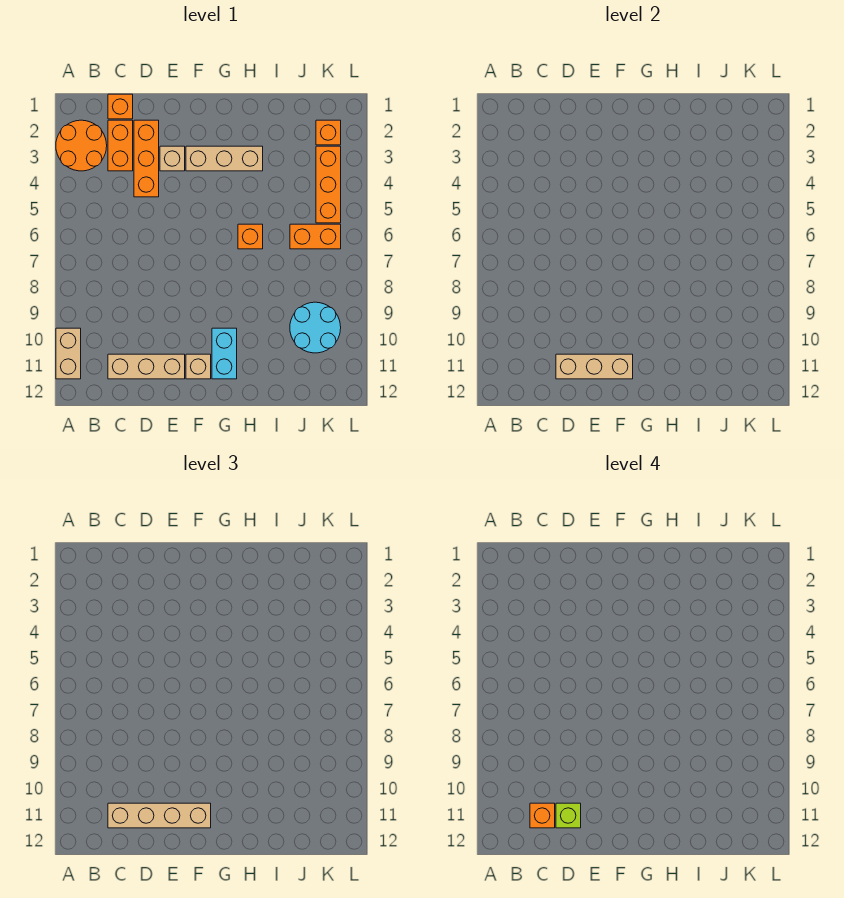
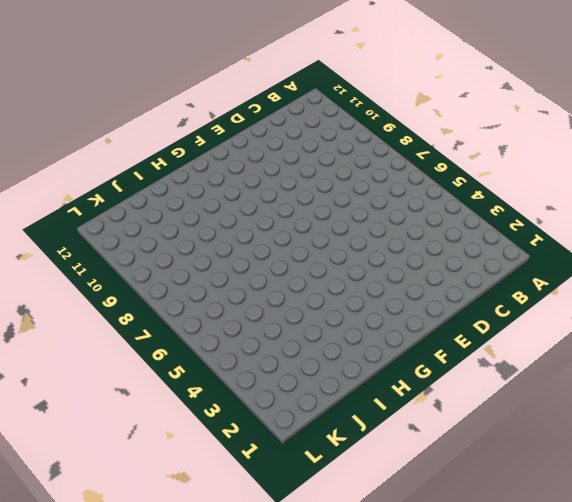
none -> orange 2x2 round brick [56,120,107,171]
none -> tan 1x2 brick [56,328,81,379]
none -> orange 1x1 brick [108,94,133,119]

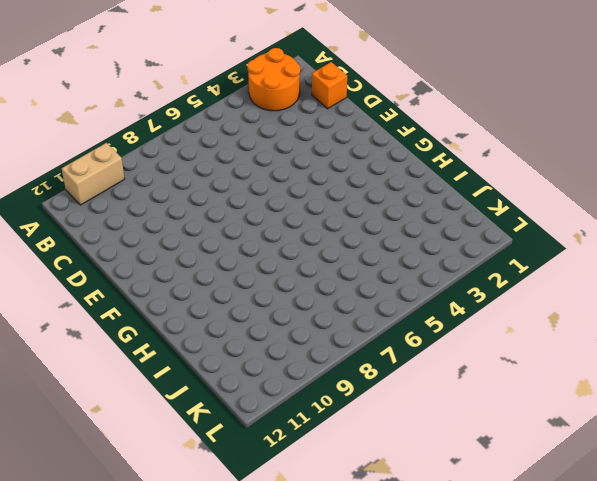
none -> orange 1x2 brick [108,120,133,171]
none -> tan 1x3 brick [108,354,185,379]
none -> orange 1x3 brick [134,120,159,197]

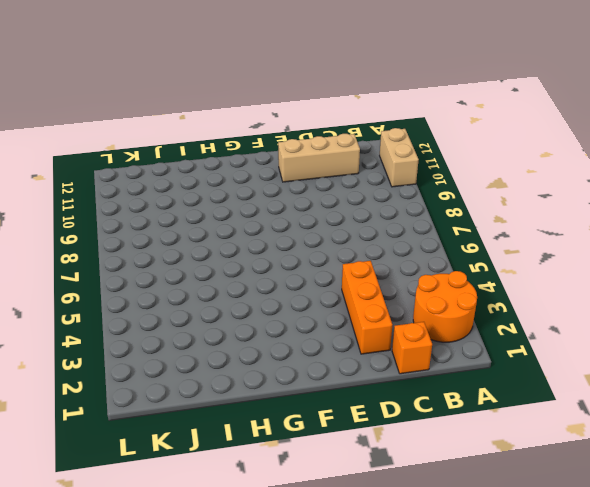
none -> orange 1x2 brick [108,120,133,171]
none -> tan 1x1 brick [160,146,185,171]
none -> tan 1x3 brick [186,146,263,171]

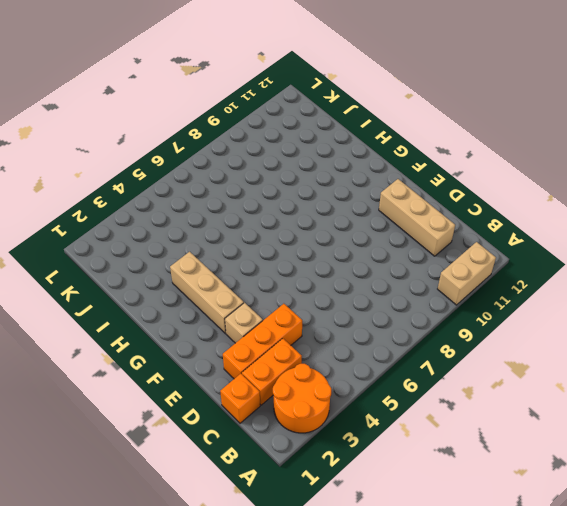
none -> tan 1x1 brick [186,354,211,379]
none -> cyan 1x2 brick [212,328,237,379]
none -> orange 1x1 brick [238,224,263,249]

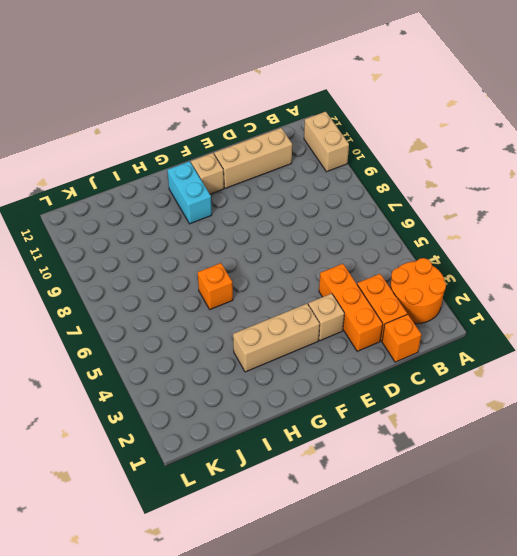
none -> orange 1x2 brick [290,224,341,249]
none -> cyan 2x2 round brick [290,302,341,353]
none -> orange 1x1 brick [316,120,341,145]

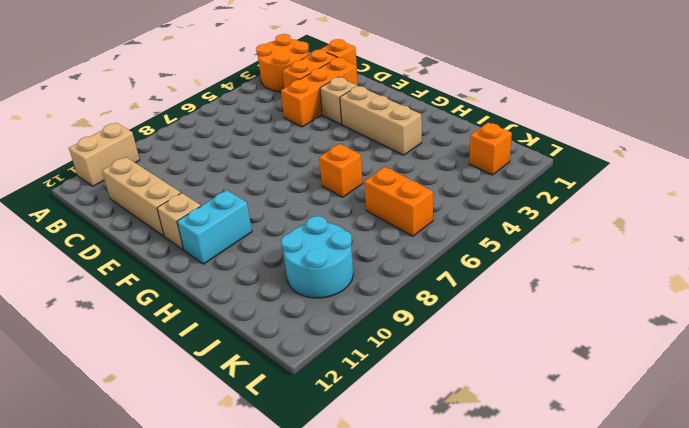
none -> orange 1x3 brick [316,146,341,223]
none -> tan 1x3 brick [556,354,633,379]
none -> tan 1x4 brick [108,803,211,828]

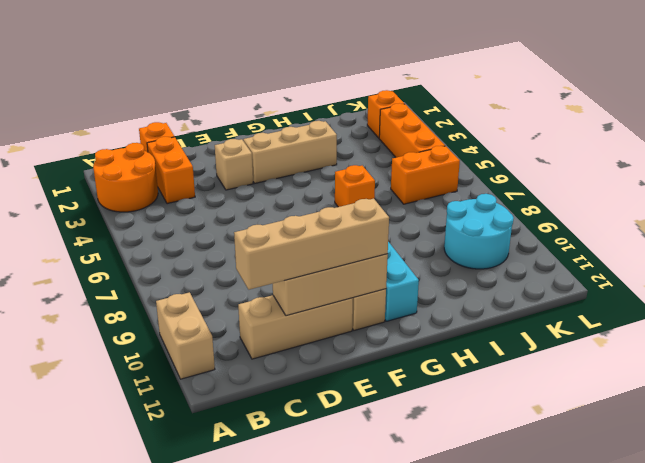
none -> orange 1x3 brick [134,120,159,197]
none -> orange 1x1 brick [530,803,555,828]
none -> lime 1x1 brick [556,803,581,828]

